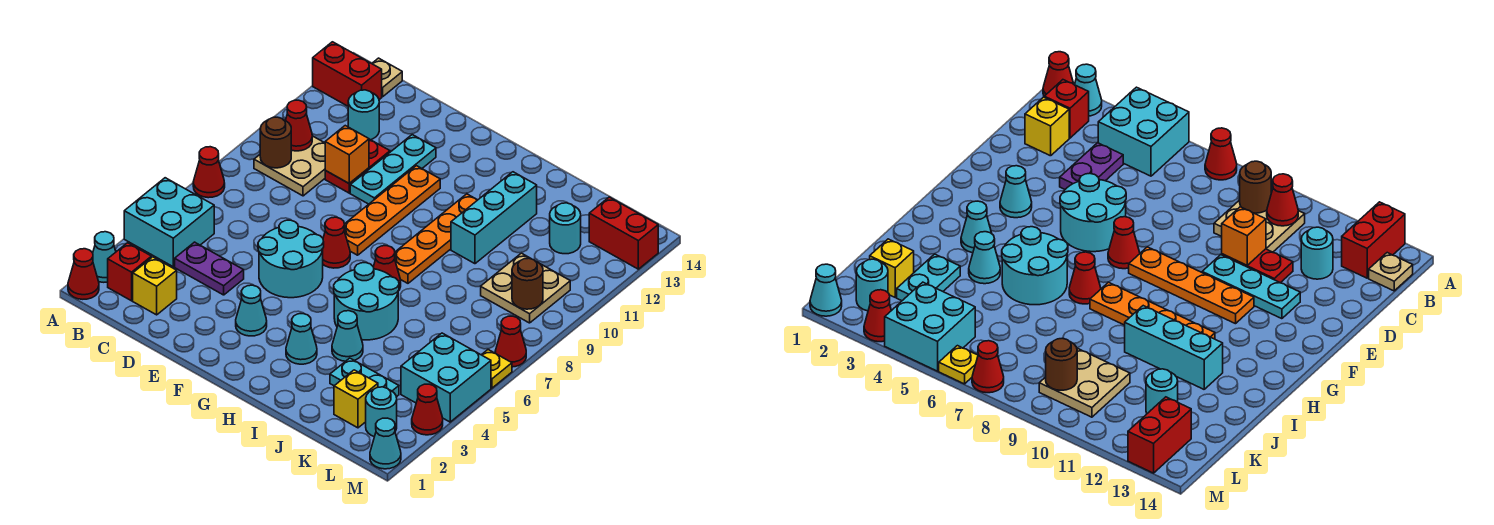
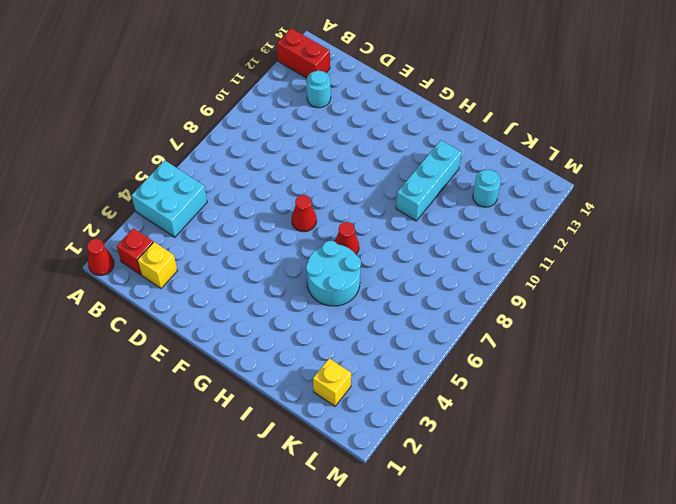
none -> cyan 1x1 cone [93,232,116,282]
none -> red 1x1 cone [193,147,225,198]
none -> tan 2x2 plate [254,136,326,196]
none -> tan 1x1 plate [372,58,402,97]

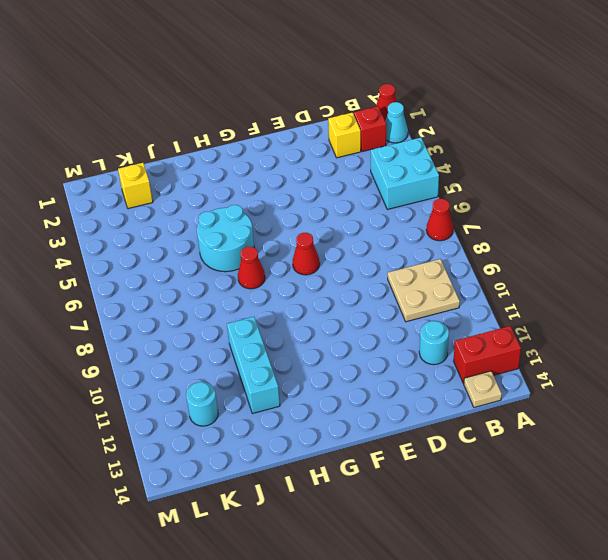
none -> purple 1x2 plate [175,242,244,295]
none -> red 1x2 plate [325,139,390,193]
none -> cyan 2x2 round brick [258,220,324,298]
none -> cyan 1x3 plate [350,135,436,204]

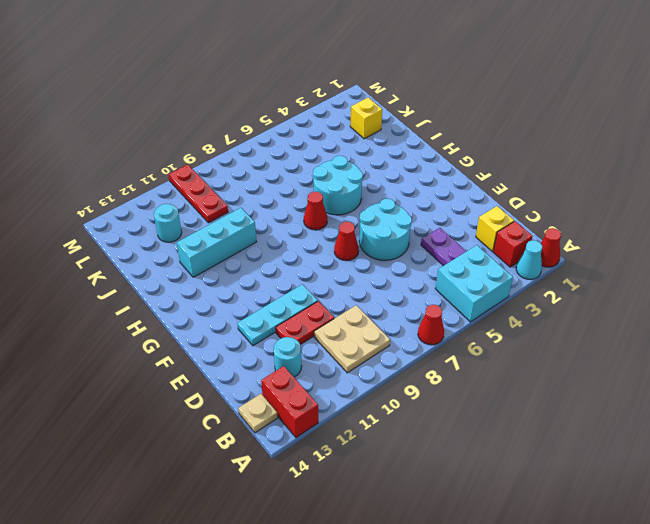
red 1x3 plate [169,165,228,223] -> tan 2x2 plate [481,253,570,323]
none -> cyan 1x1 cone [236,285,267,336]
none -> orange 1x4 plate [344,166,440,255]
none -> cyan 1x1 cone [286,314,317,364]
none -> orange 1x4 plate [395,194,477,283]

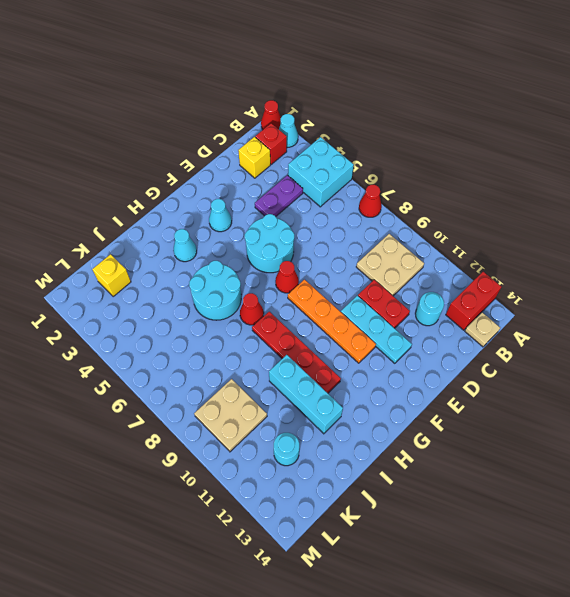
red 1x4 plate [252,312,341,393] -> orange 1x4 plate [395,194,477,283]
none -> cyan 1x1 cone [332,311,363,361]
none -> cyan 1x2 plate [330,358,399,397]
none -> cyan 1x1 round brick [366,387,397,437]
none -> cyan 2x2 brick [401,333,491,422]

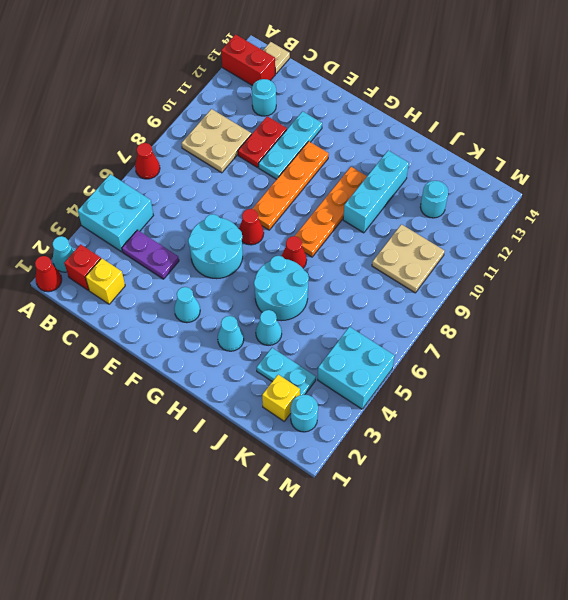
none -> red 1x2 brick [589,197,658,269]
none -> cyan 1x1 cone [370,418,401,469]
none -> red 1x1 cone [412,384,443,435]
none -> yellow 1x1 plate [482,350,512,388]

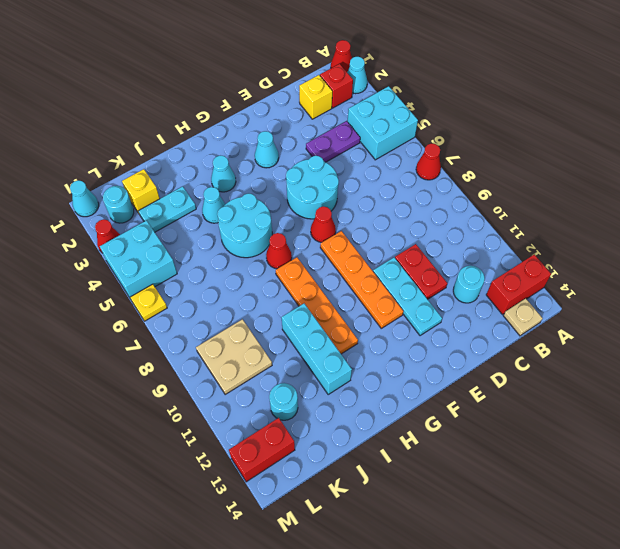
none -> tan 2x2 plate [254,136,326,196]
none -> red 1x1 cone [495,316,526,367]
none -> brown 1x1 round brick [260,117,291,168]
none -> red 1x1 cone [286,100,312,151]

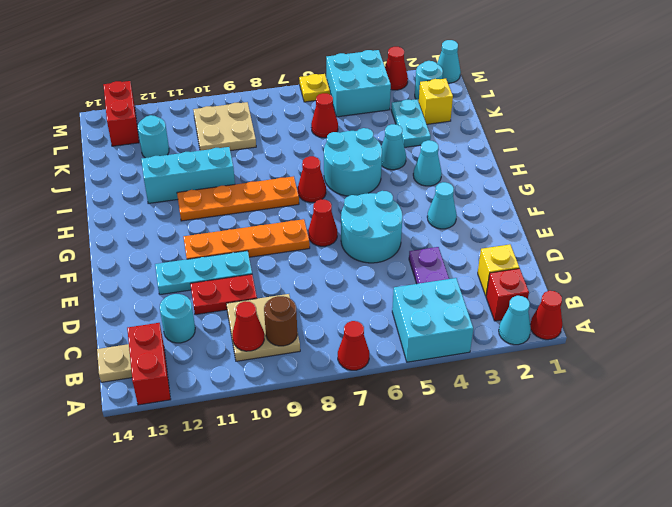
red 1x1 cone [311,93,338,138] -> red 1x1 cone moved to [495,316,526,367]
none -> orange 1x1 brick [325,126,369,183]
none -> brown 1x1 round brick [512,258,543,309]

